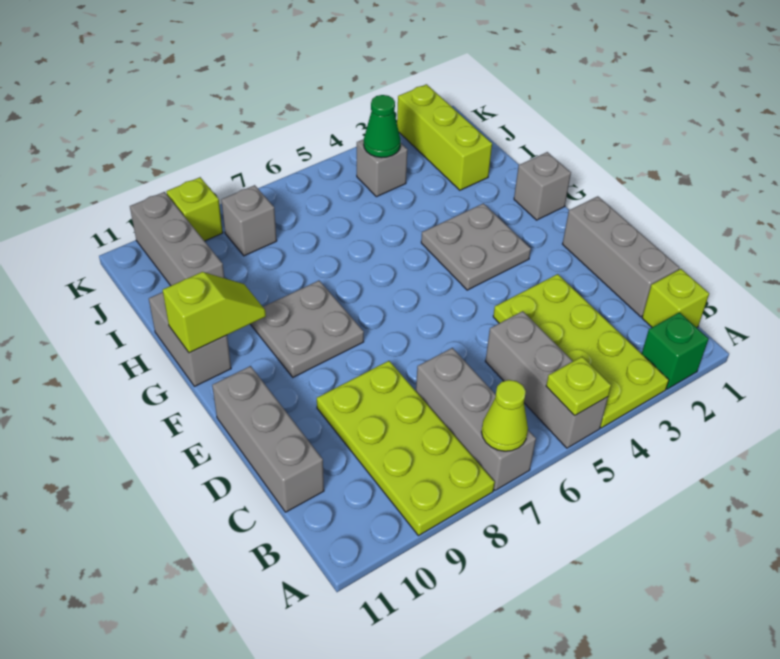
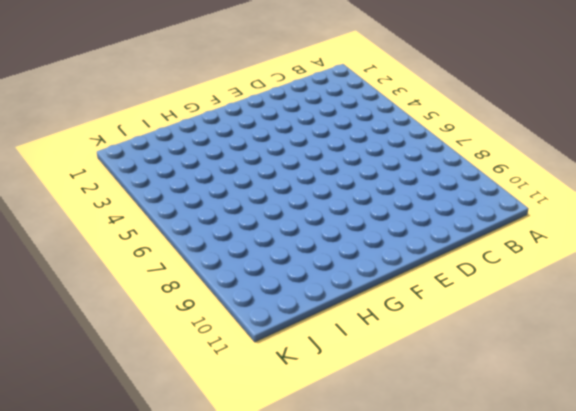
none -> green 1x1 brick [642,312,709,389]
none -> lime 2x4 plate [493,274,669,428]
none -> grey 1x3 brick [485,311,608,448]

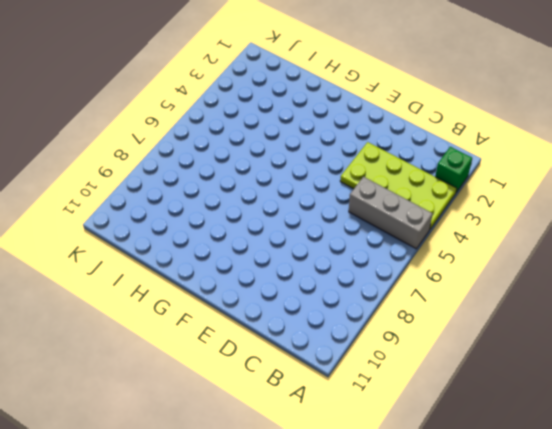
none -> grey 1x3 brick [416,348,536,490]
none -> lime 2x4 plate [317,361,495,536]
none -> lime 1x1 brick [642,269,709,328]

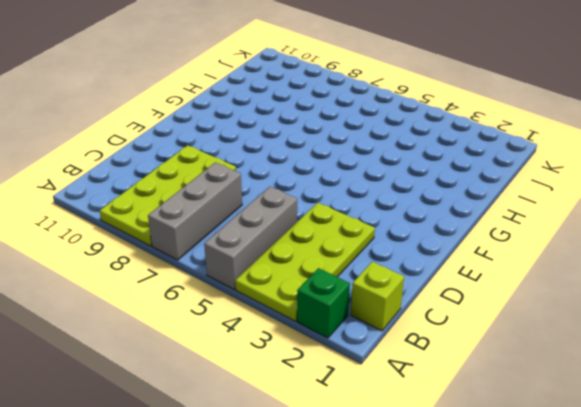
none -> grey 1x3 brick [563,196,679,317]
none -> grey 1x3 brick [212,366,324,512]
none -> grey 2x2 plate [421,203,531,290]

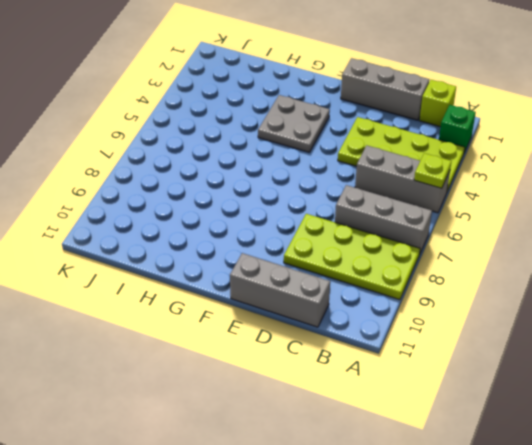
none -> grey 2x2 plate [250,281,364,377]
none -> grey 1x1 brick [514,152,571,220]
none -> grey 1x2 brick [149,292,231,387]

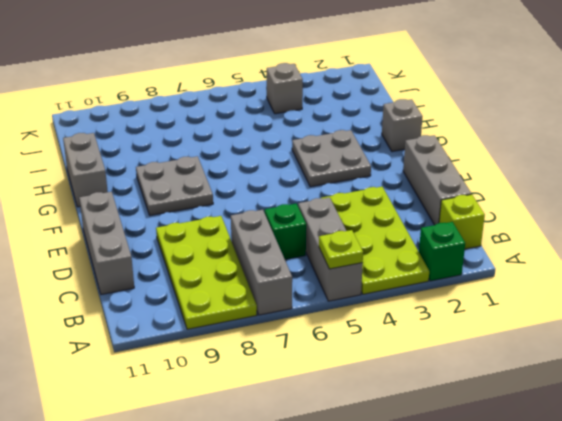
green 1x1 brick [264,204,306,259] -> none
none -> lime 1x3 brick [397,84,492,190]
none -> grey 1x3 brick [130,192,224,286]
none -> grey 1x1 brick [221,185,277,256]

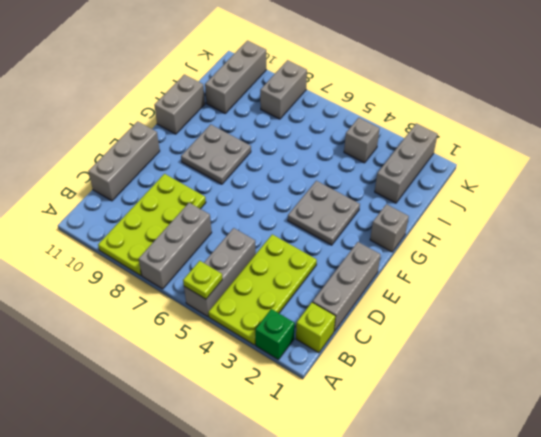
grey 1x3 brick [375,123,438,203] -> lime 1x3 brick [397,84,492,190]
grey 1x2 brick [260,60,307,119] -> grey 1x1 brick [221,185,277,256]
none -> lime 1x1 brick [166,177,223,241]
none -> lime 1x1 cone [482,380,528,451]
none -> lime 1x2 slope [163,272,266,353]

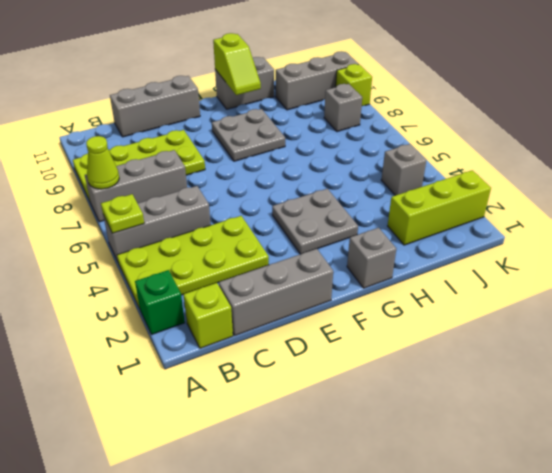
none -> green 1x1 cone [364,95,401,158]

